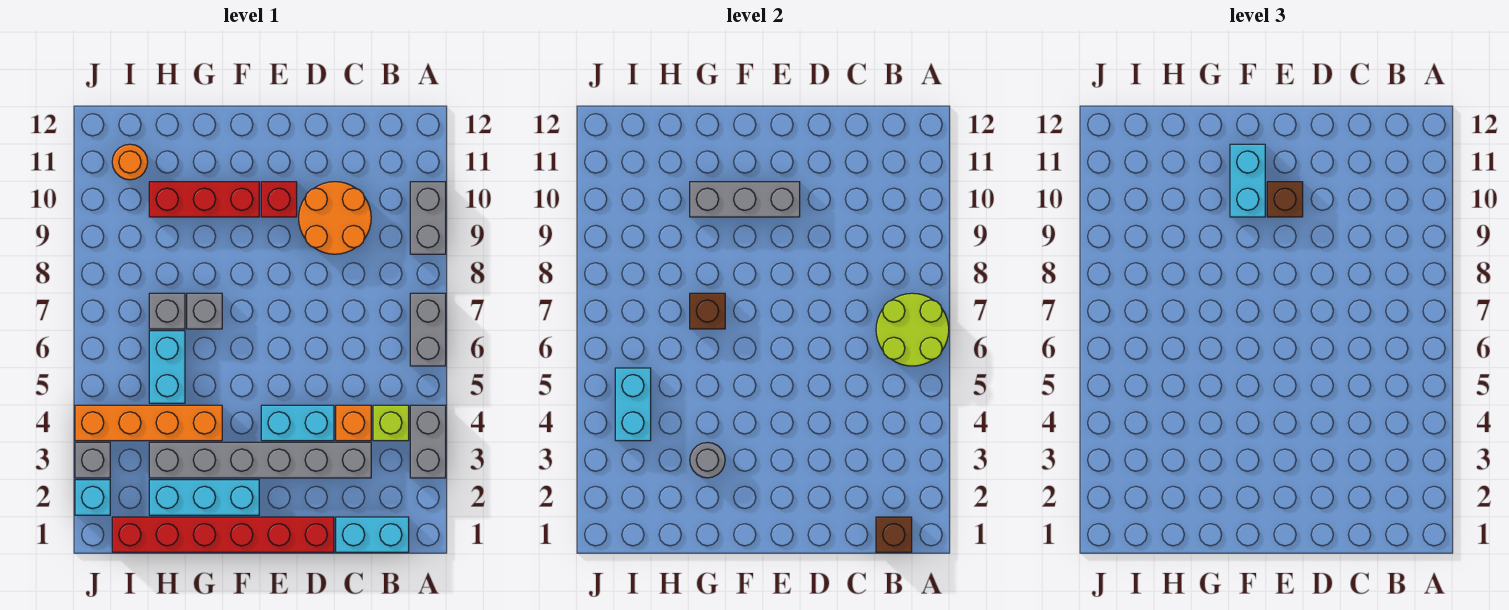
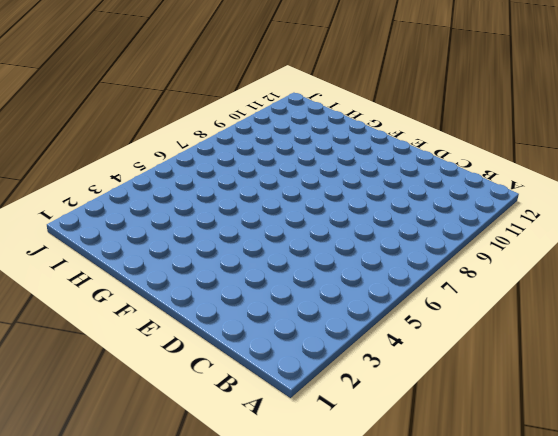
none -> grey 1x2 brick [410,405,446,478]
none -> grey 1x2 brick [410,293,446,366]
none -> grey 1x2 brick [410,182,446,254]

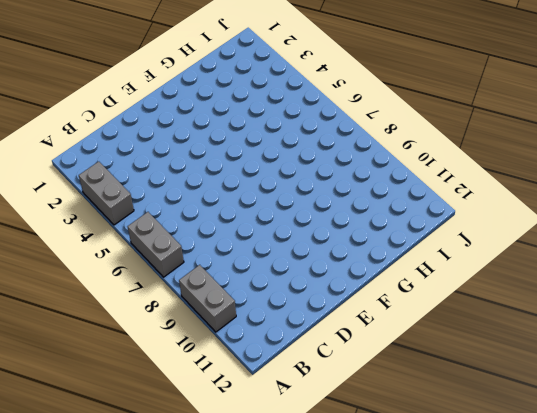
none -> cyan 1x2 brick [336,517,409,552]
none -> lime 1x1 brick [373,405,409,441]
none -> grey 1x6 brick [149,442,371,478]

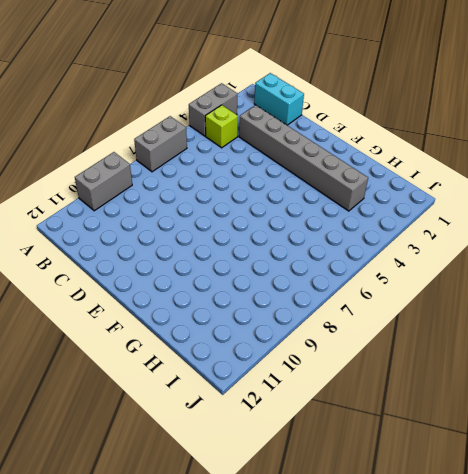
none -> orange 1x1 brick [336,405,371,441]
none -> orange 2x2 round brick [299,182,371,254]
none -> red 1x6 brick [112,517,334,552]

